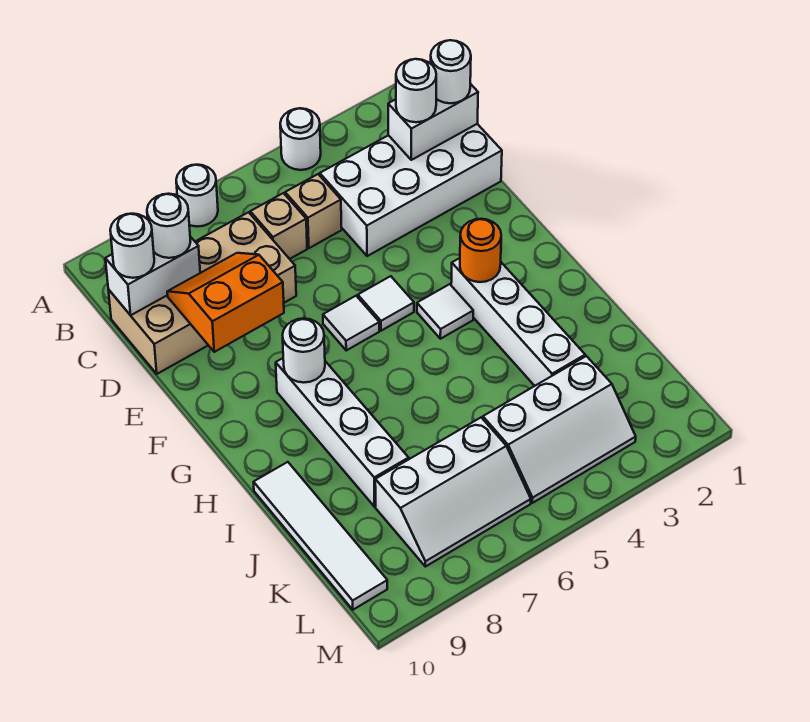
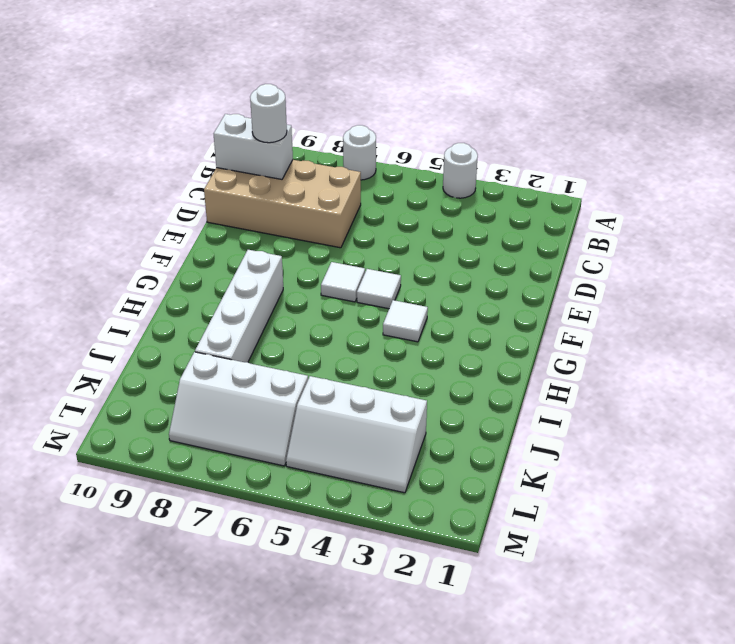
none -> white 2x4 brick [320,124,502,256]
none -> tan 1x1 brick [285,174,342,248]
none -> tan 1x1 brick [250,193,307,259]

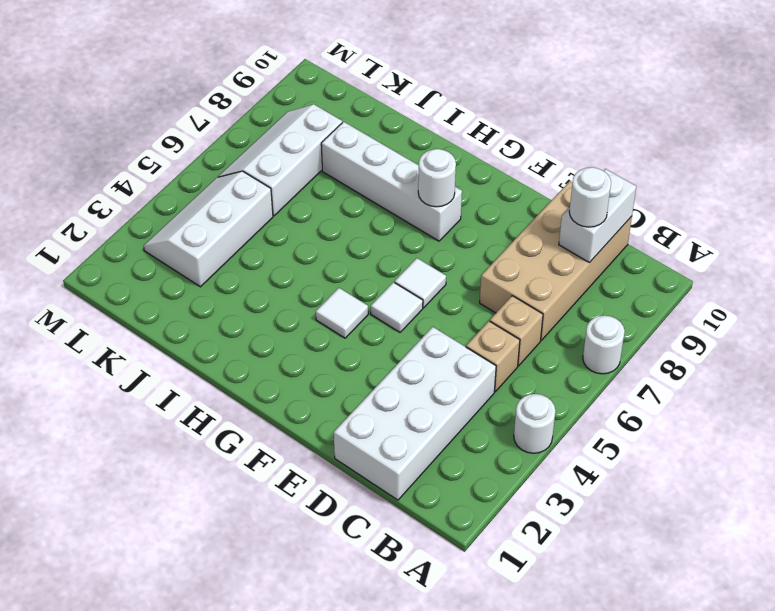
none -> white 1x4 brick [451,258,585,386]
none -> white 1x4 tile [254,462,387,610]
none -> white 1x2 brick [388,84,478,160]

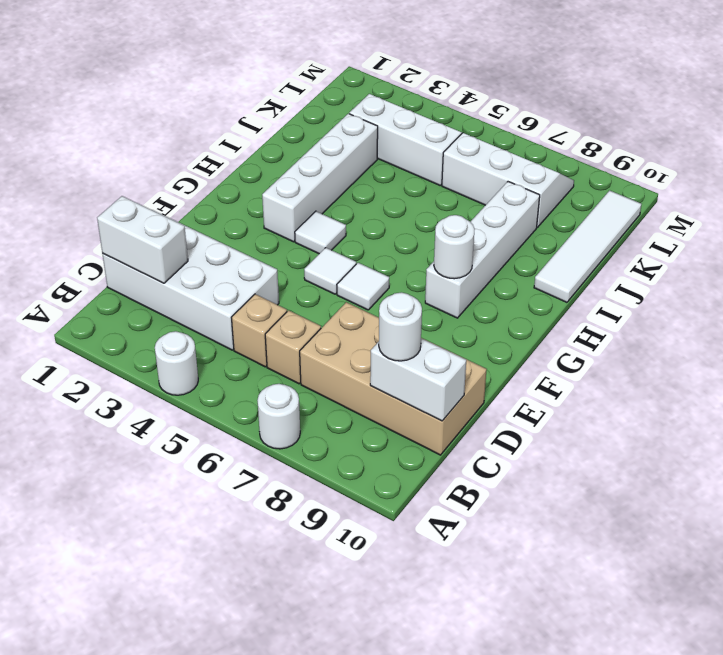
none -> orange 2x2 slope [167,253,284,352]
none -> orange 1x1 round brick [460,219,501,282]
none -> white 1x1 round brick [431,40,471,103]

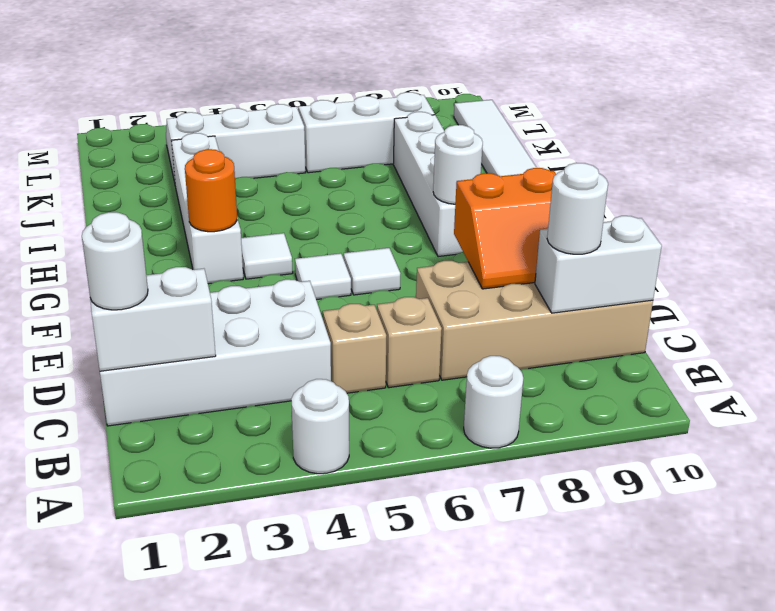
none -> white 1x1 round brick [396,59,436,122]
none -> white 1x1 round brick [110,214,154,278]

